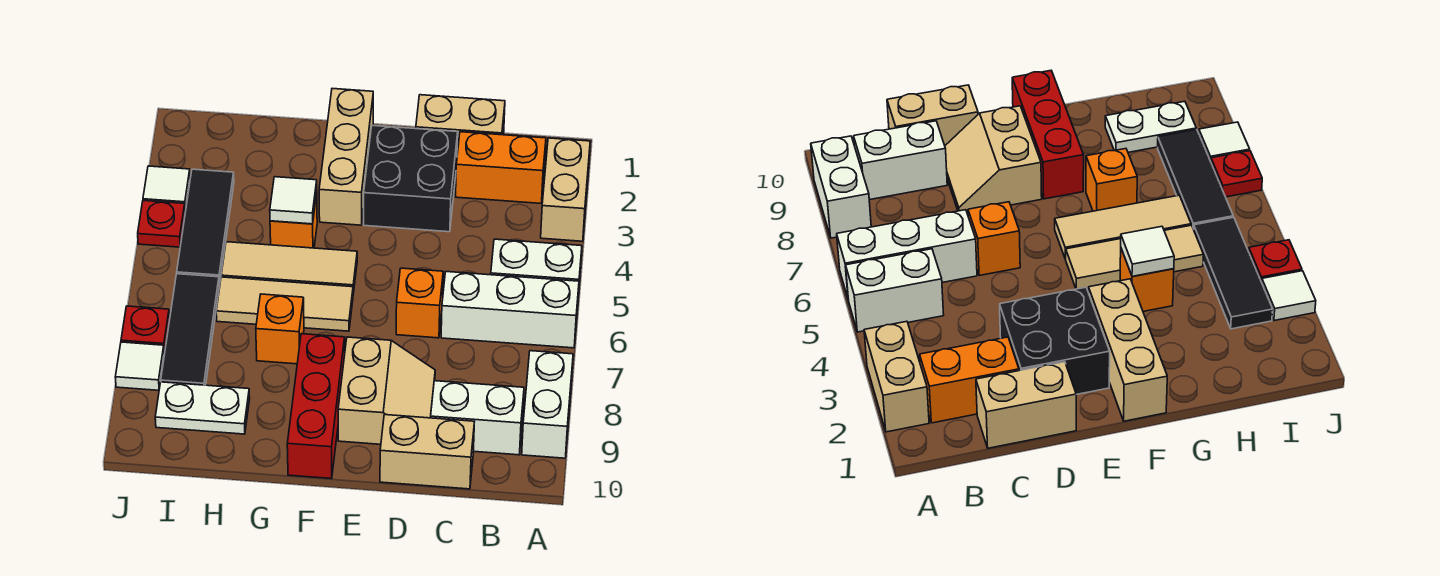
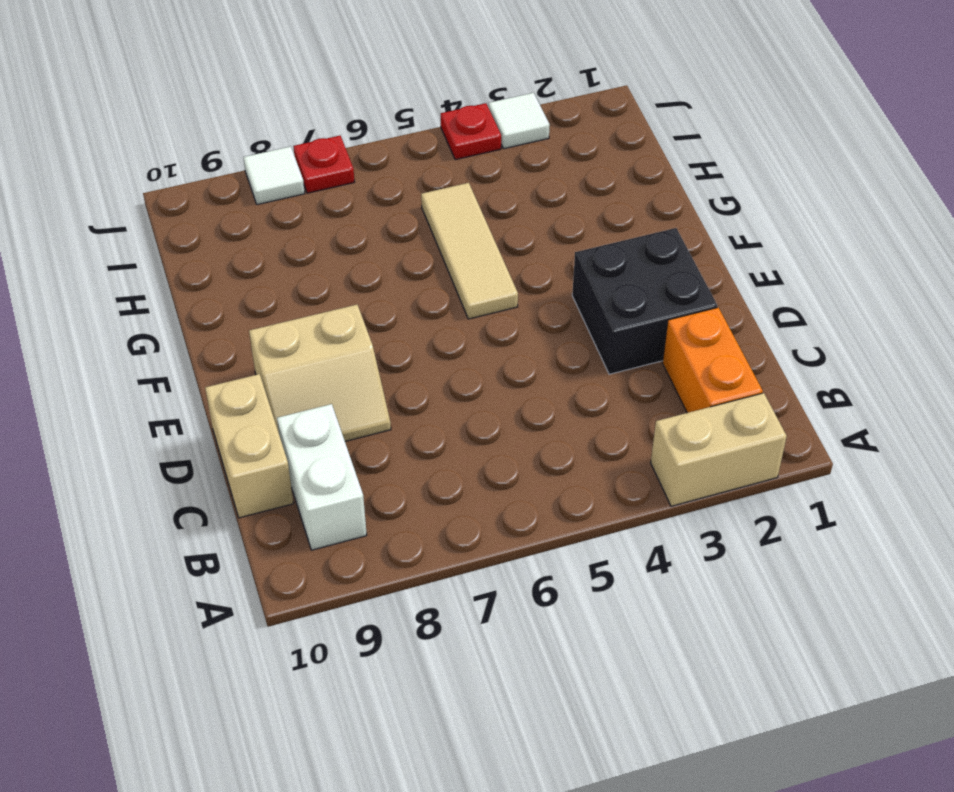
none -> white 1x2 brick [491,239,582,308]
none -> white 1x3 brick [441,272,579,348]
none -> white 1x2 brick [522,351,573,458]

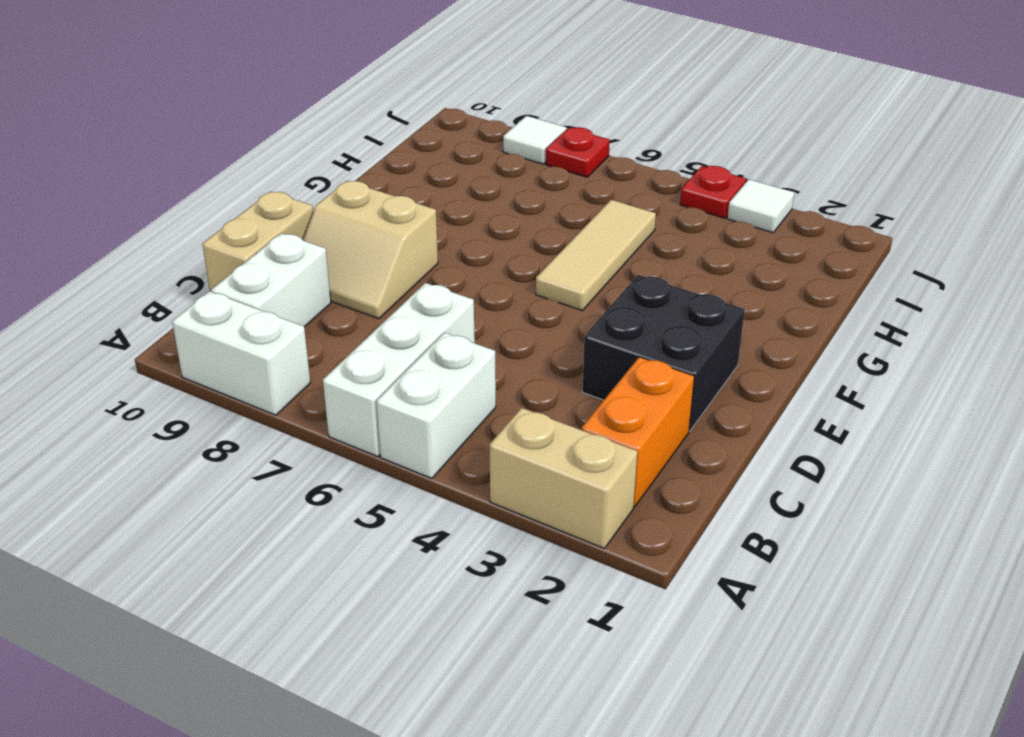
none -> tan 1x2 brick [416,95,505,154]
none -> orange 1x1 brick [396,268,443,338]
none -> tan 1x3 brick [319,89,373,225]

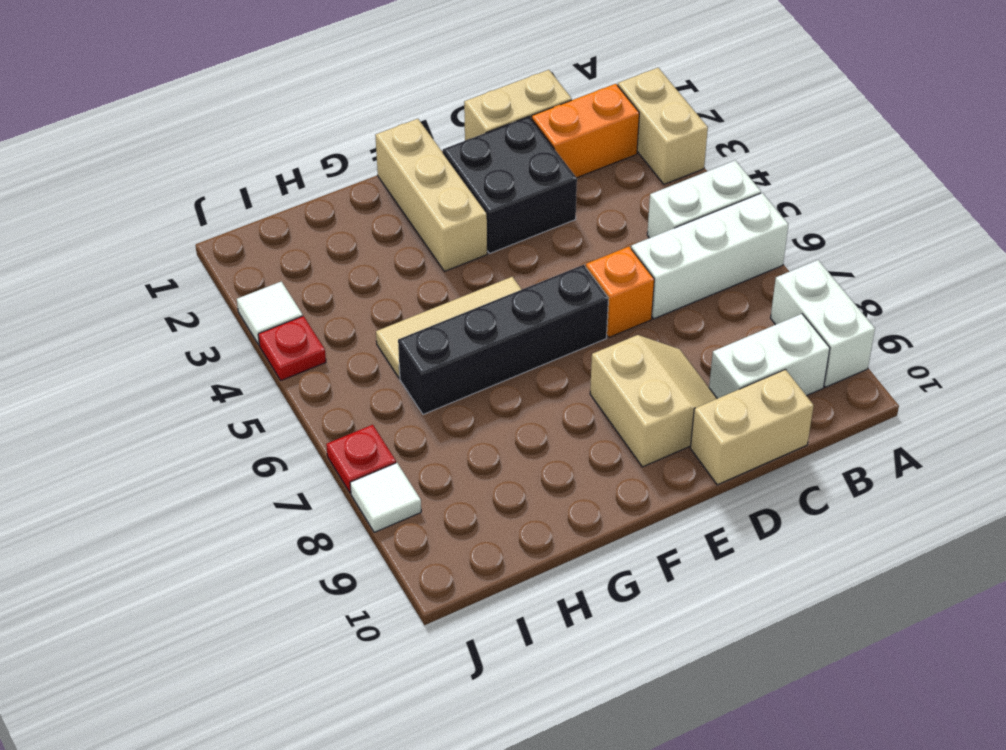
black 1x4 brick [398,265,609,414] -> tan 1x3 tile [216,277,353,331]
none -> red 1x3 brick [287,334,345,479]
none -> orange 1x1 brick [270,193,317,248]
none -> orange 1x1 brick [256,294,304,364]

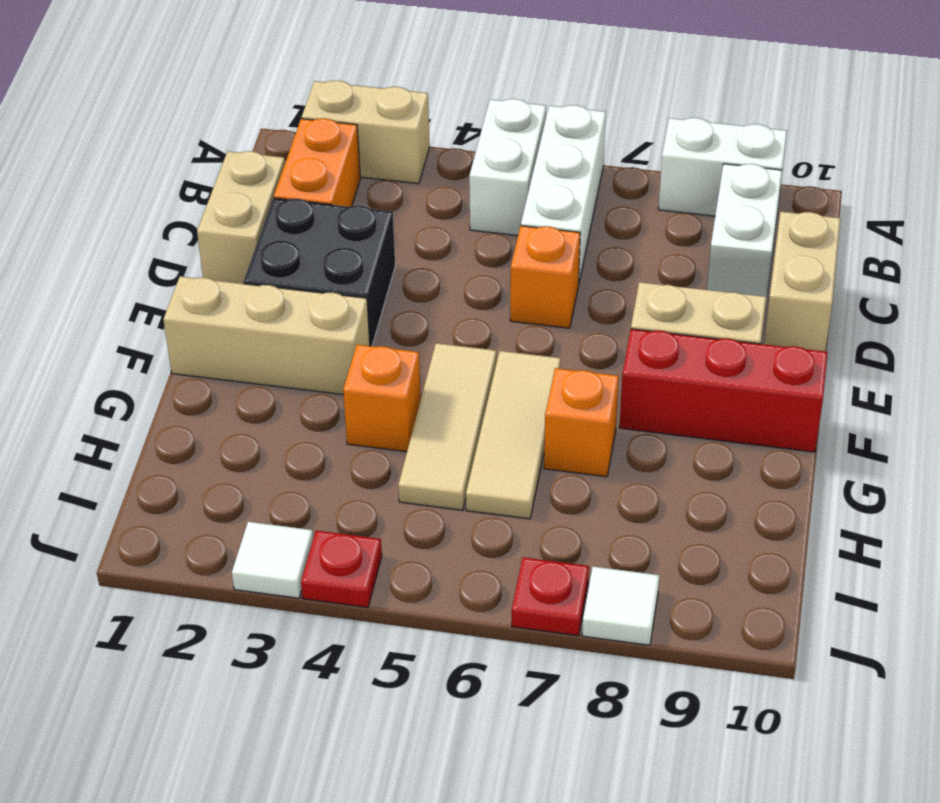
none -> white 1x2 plate [155,382,250,434]
none -> black 1x3 tile [177,169,234,285]
none -> black 1x3 tile [161,274,219,385]

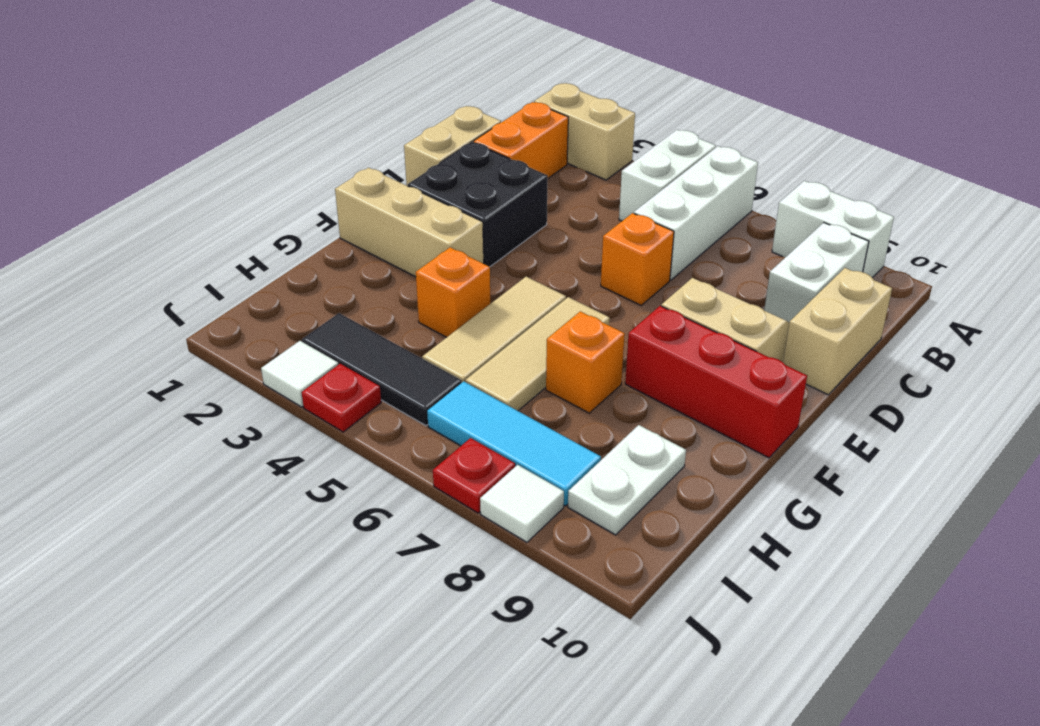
cyan 1x3 tile [427,381,601,506] -> black 1x3 tile [161,274,219,385]
none -> white 1x1 tile [270,177,317,224]

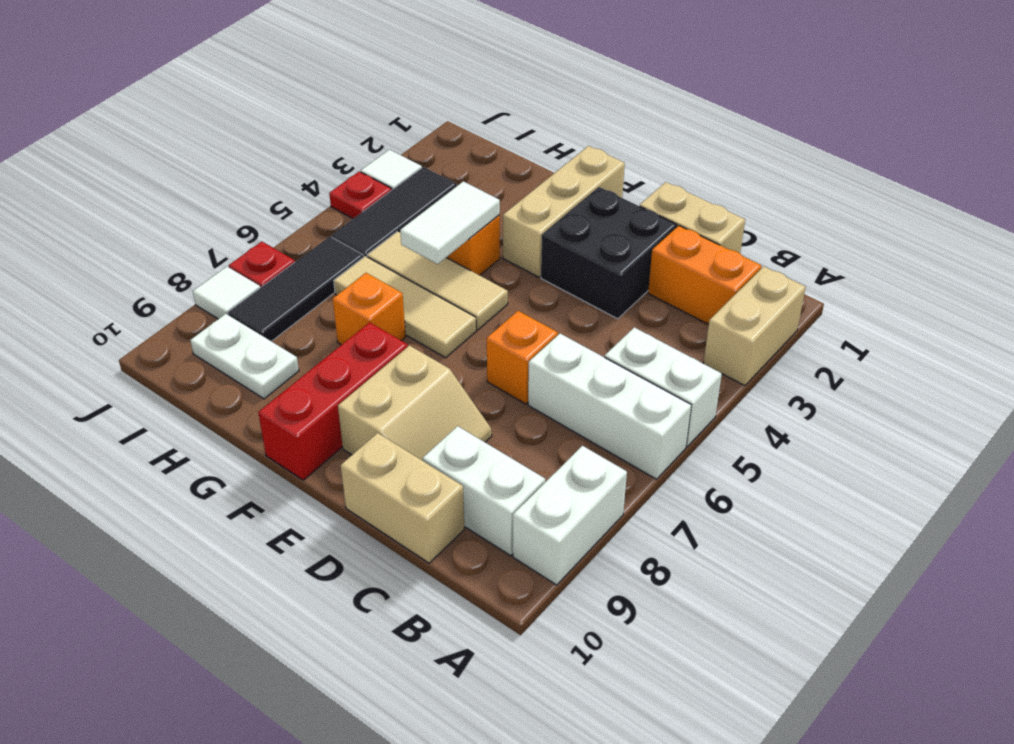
white 1x2 tile [400,181,500,264] -> white 1x1 tile [270,177,317,224]

